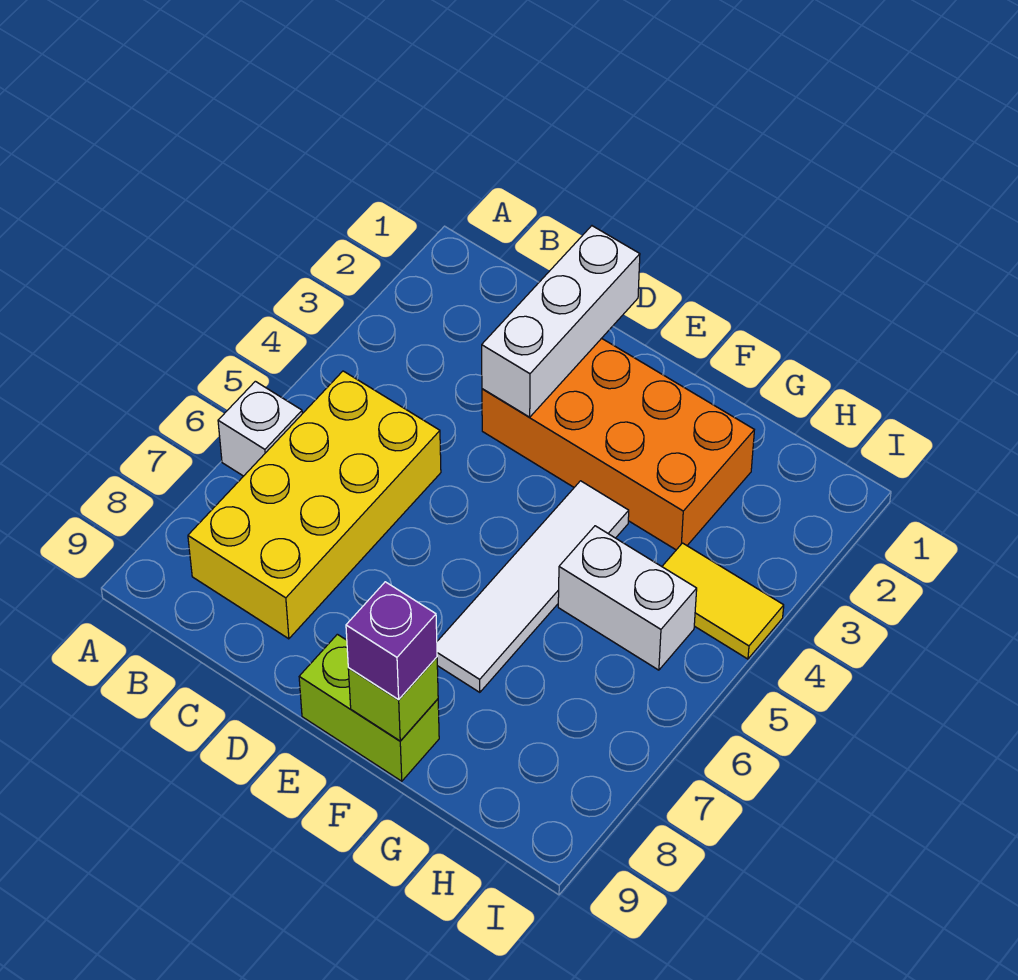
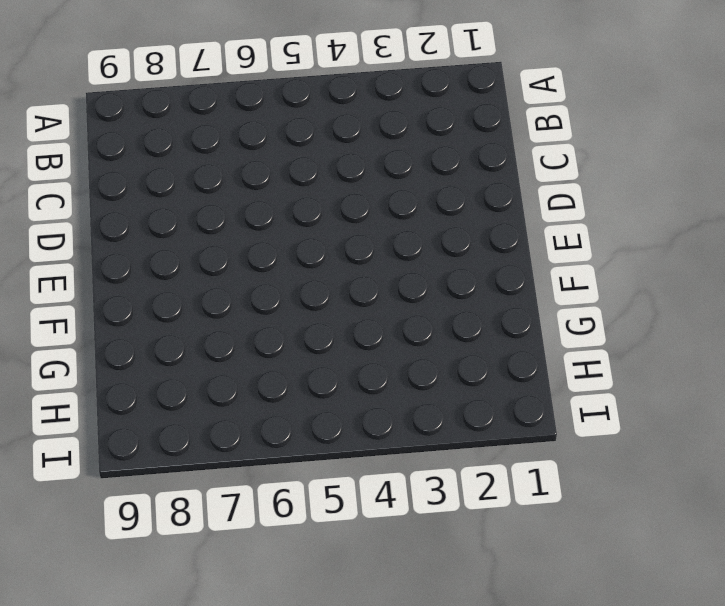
none -> white 1x1 brick [218,381,302,476]
none -> yellow 2x4 brick [188,371,441,639]

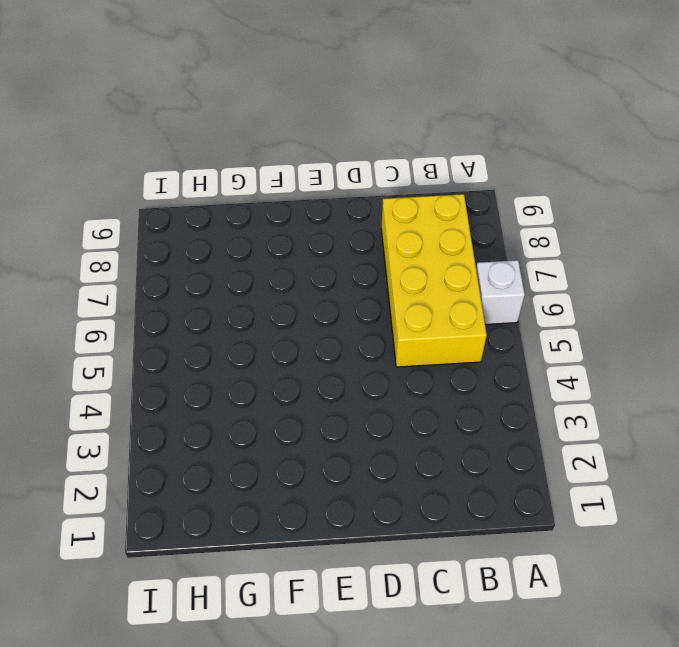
none -> orange 2x4 brick [482,338,754,550]
none -> lime 1x2 brick [299,634,439,781]

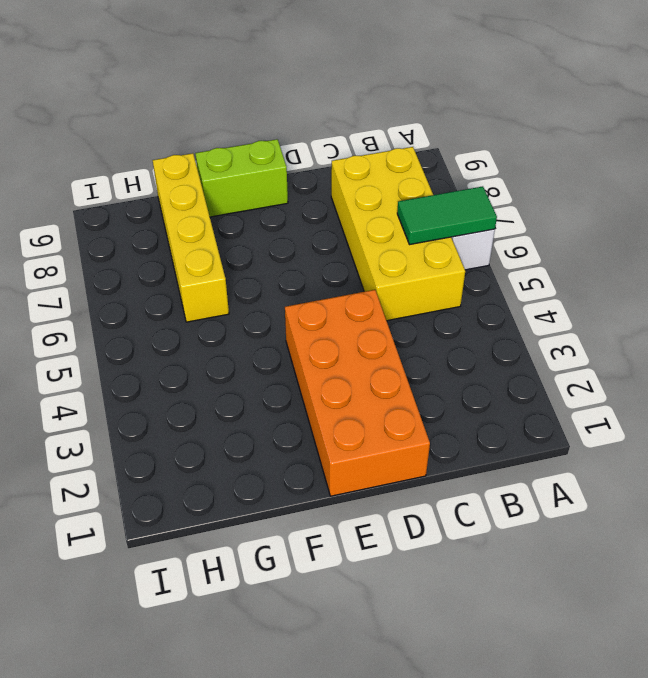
green 1x2 tile [397,186,497,245] -> none
orange 2x4 brick [285,290,430,496] -> orange 2x4 brick turned to [482,338,754,550]
yellow 1x4 brick [153,153,229,322] -> none
none -> white 1x4 tile [437,481,629,692]
none -> white 1x2 brick [558,526,697,670]

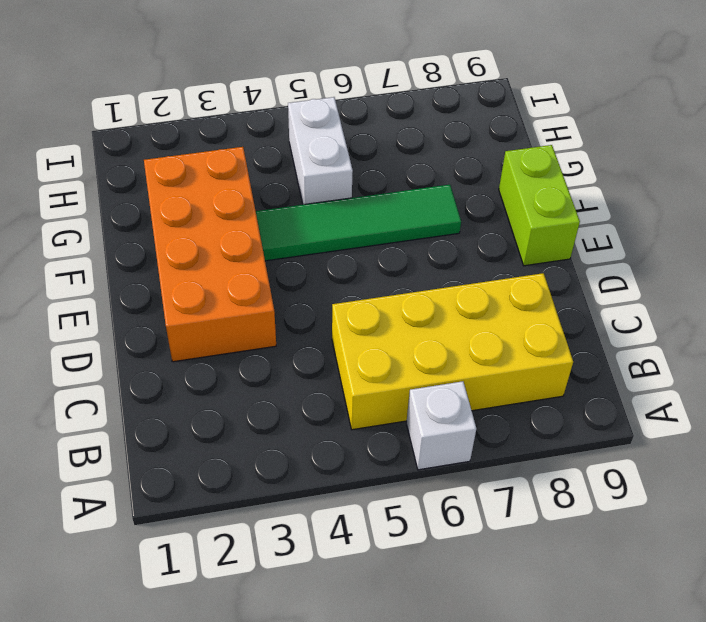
green 1x4 tile [256,185,461,261] -> white 1x4 tile [437,481,629,692]
none -> yellow 1x2 tile [662,543,784,659]
none -> white 1x3 brick [482,226,640,417]

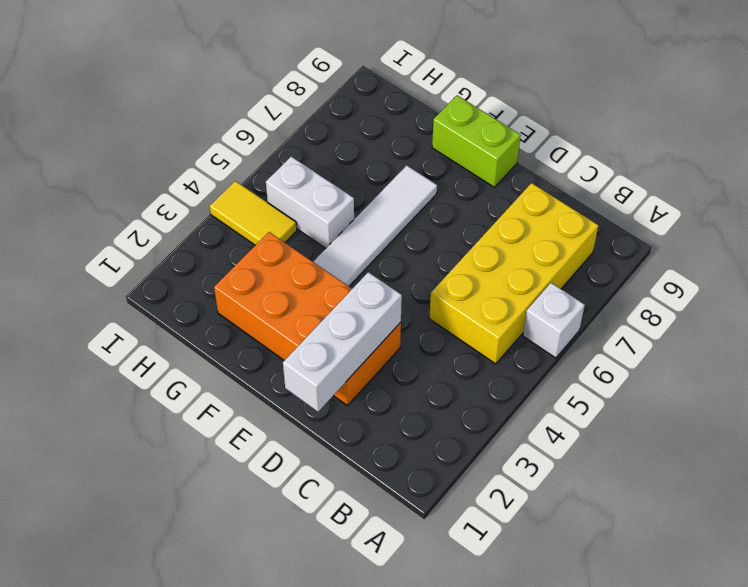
none -> lime 1x1 brick [348,657,438,741]
none -> purple 1x1 brick [346,582,437,699]

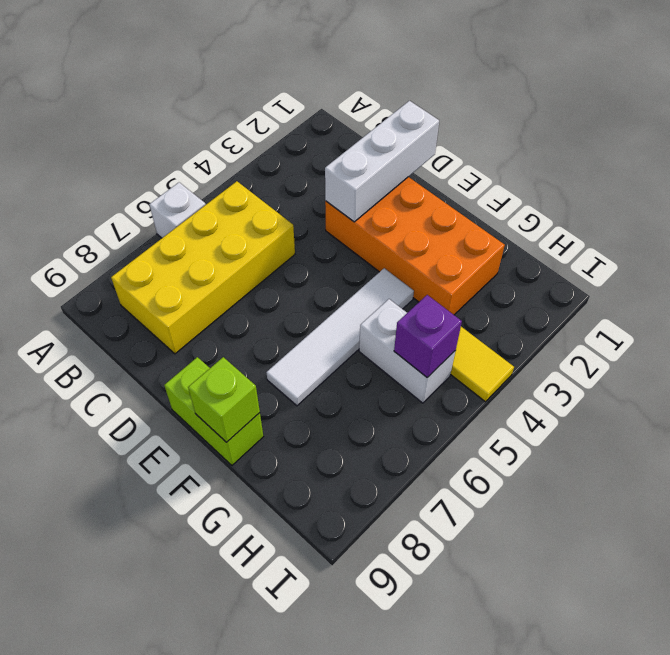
purple 1x1 brick [394,295,462,377] -> purple 1x1 brick moved to [346,582,437,699]

